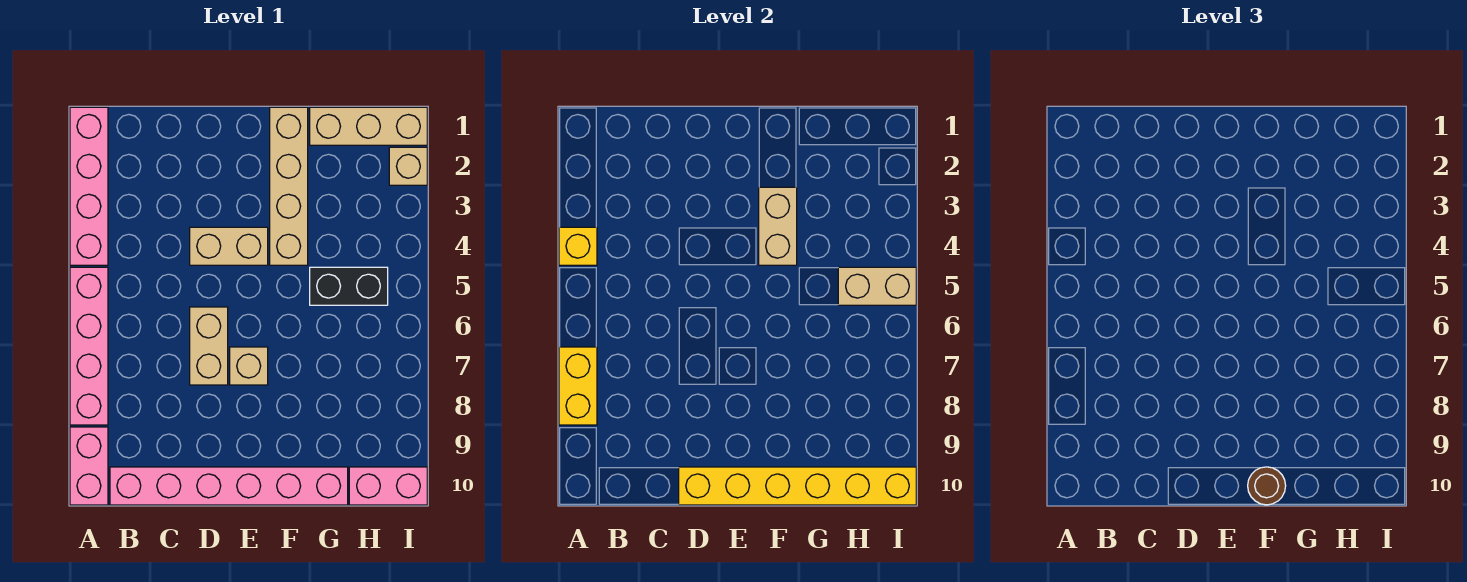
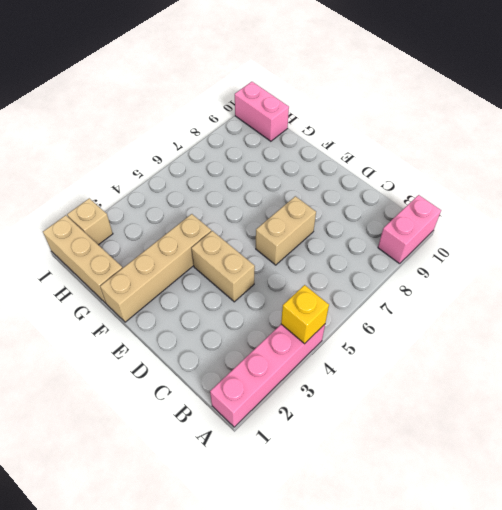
none -> pink 1x4 brick [70,267,108,425]
none -> pink 1x6 brick [110,467,348,505]
none -> tan 1x1 brick [230,347,268,385]

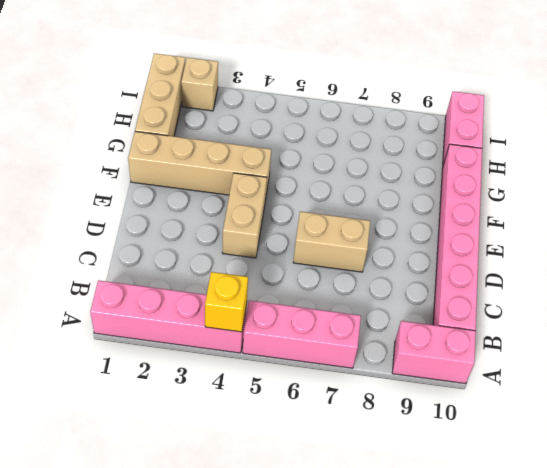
pink 1x3 brick [243,301,361,368] -> pink 1x4 brick [70,267,108,425]
none -> tan 1x1 brick [230,347,268,385]
none -> black 1x2 brick [310,267,388,305]
none -> yellow 1x2 brick [559,347,597,425]

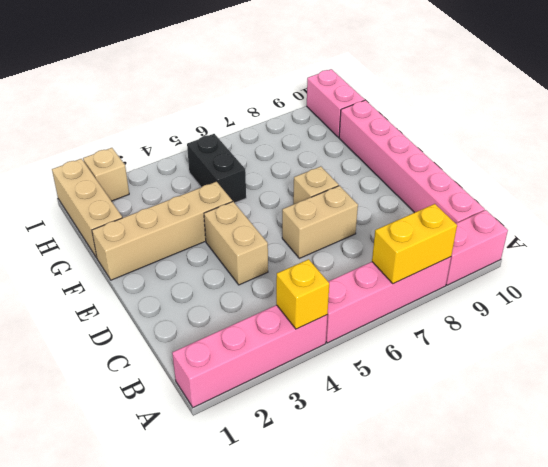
none -> yellow 1x6 brick [679,467,916,505]
none -> tan 1x2 brick [759,187,797,265]
none -> tan 1x2 brick [838,267,916,305]

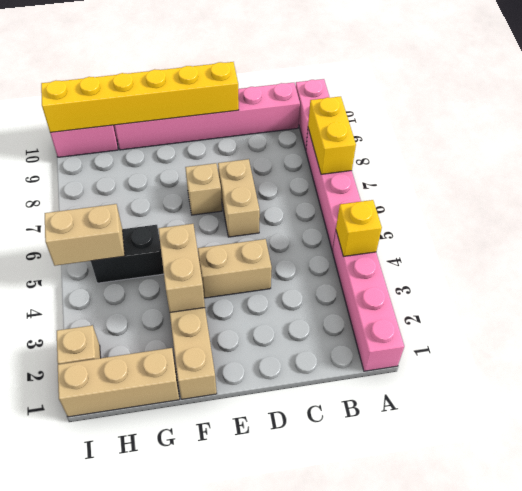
none -> brown 1x1 round brick [1248,467,1286,505]

